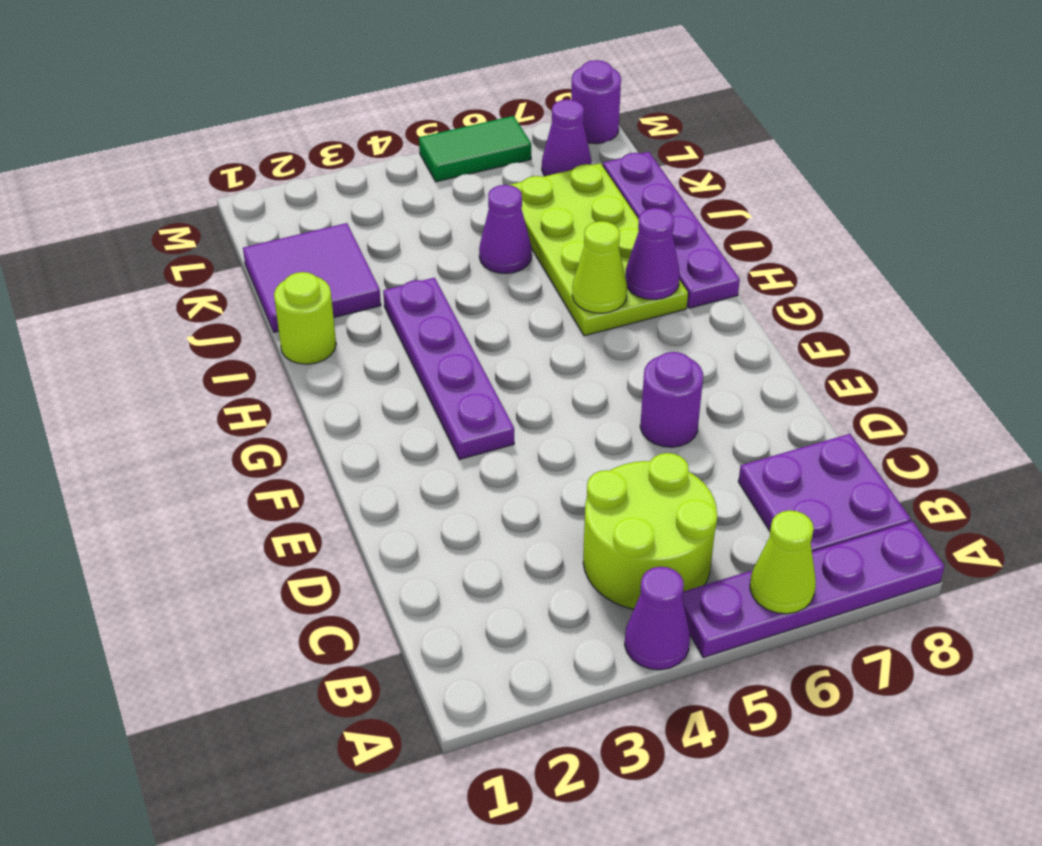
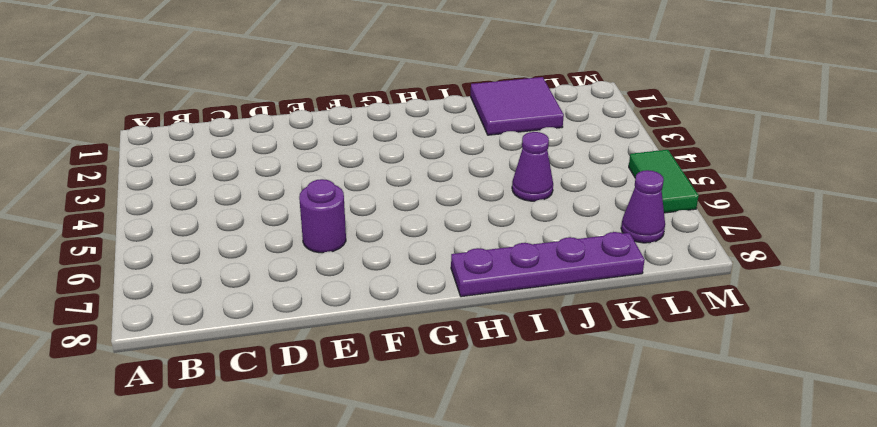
none -> purple 1x1 cone [625,567,690,670]
none -> purple 1x4 plate [682,521,945,658]
none -> lime 2x2 round brick [583,453,717,609]

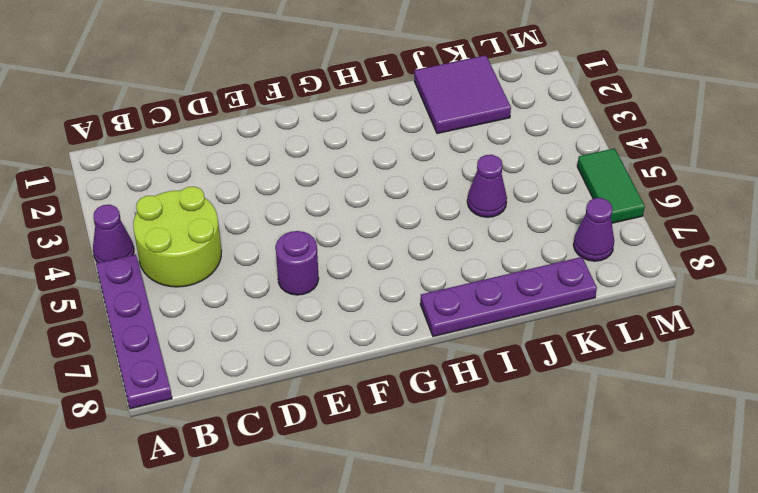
none -> purple 2x2 plate [738,434,911,552]
none -> purple 1x4 plate [383,278,514,459]
none -> lime 2x4 plate [510,163,688,336]

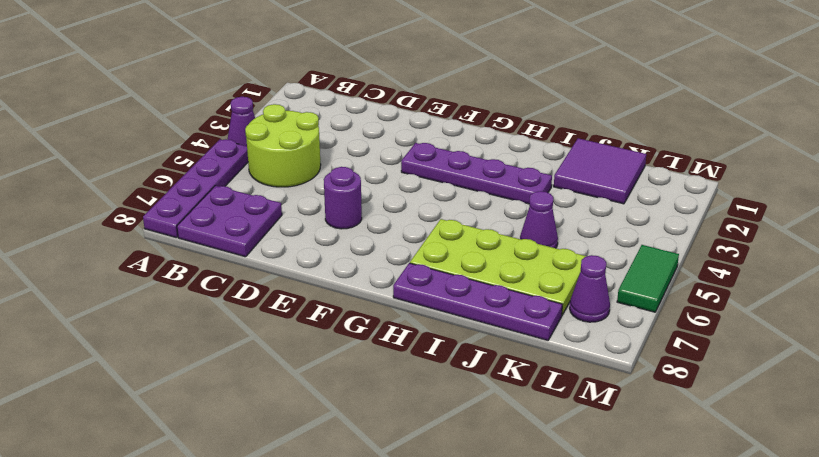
none -> lime 1x1 round brick [274,272,336,364]
none -> purple 1x1 round brick [571,60,621,144]
none -> lime 1x1 cone [750,510,816,614]

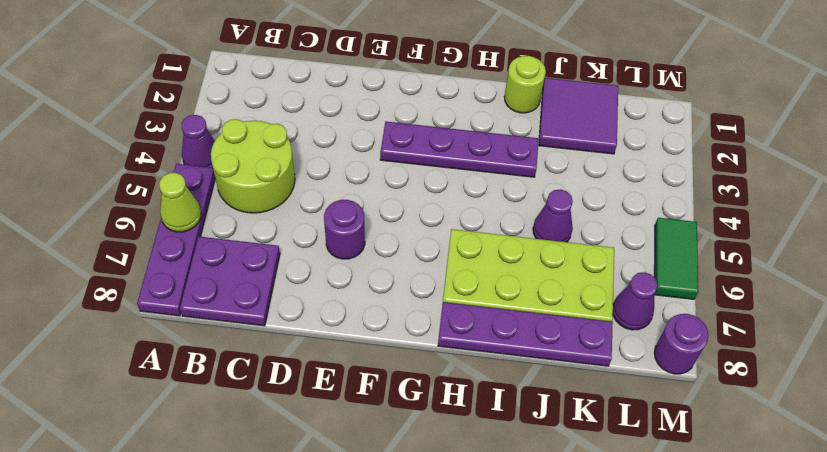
none -> lime 1x1 cone [572,221,627,313]
none -> purple 1x1 cone [625,208,680,300]

